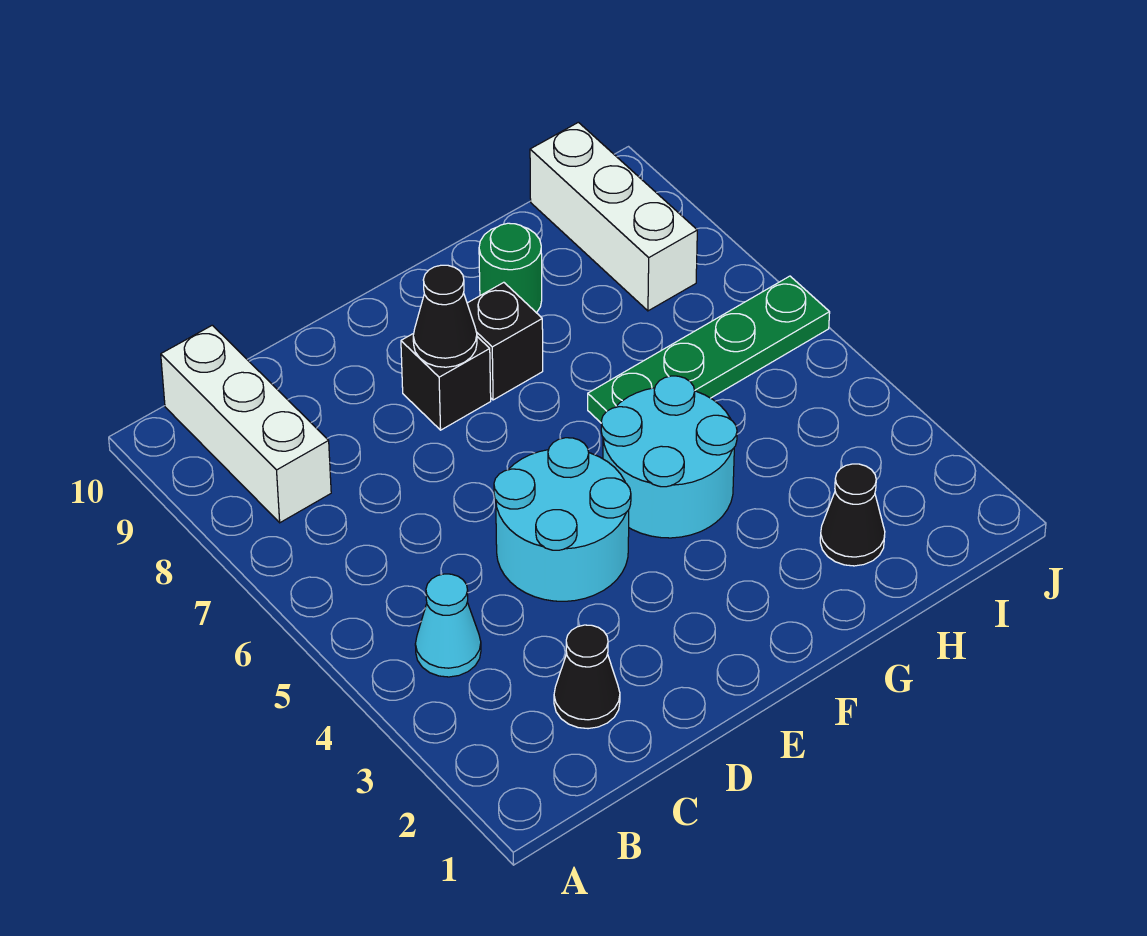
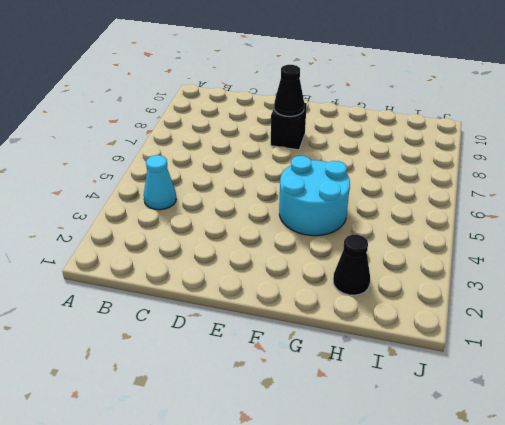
none -> white 1x3 brick [161,325,331,523]
none -> black 1x1 cone [554,625,620,729]
none -> cyan 2x2 round brick [494,438,631,601]

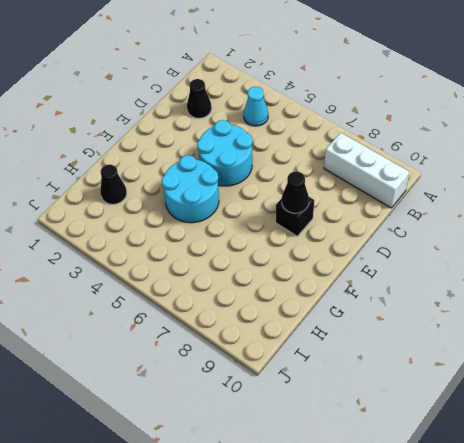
none -> black 1x1 brick [467,282,543,400]
none -> green 1x4 plate [588,276,830,423]
none -> green 1x1 round brick [479,223,542,313]

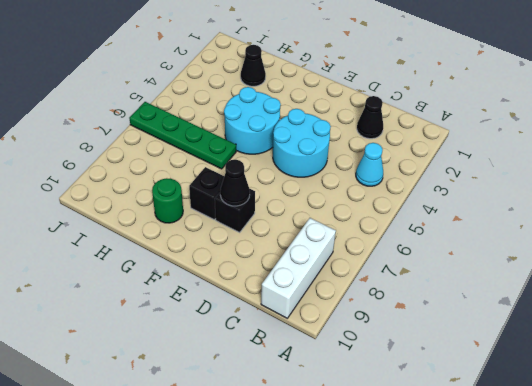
none -> white 1x3 brick [530,122,697,311]

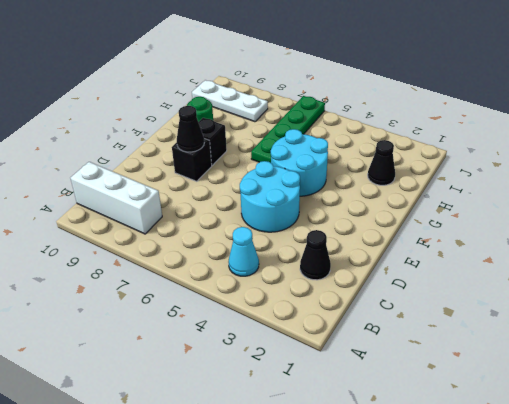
white 1x3 plate [192,80,268,122] -> white 1x3 brick [530,122,697,311]

